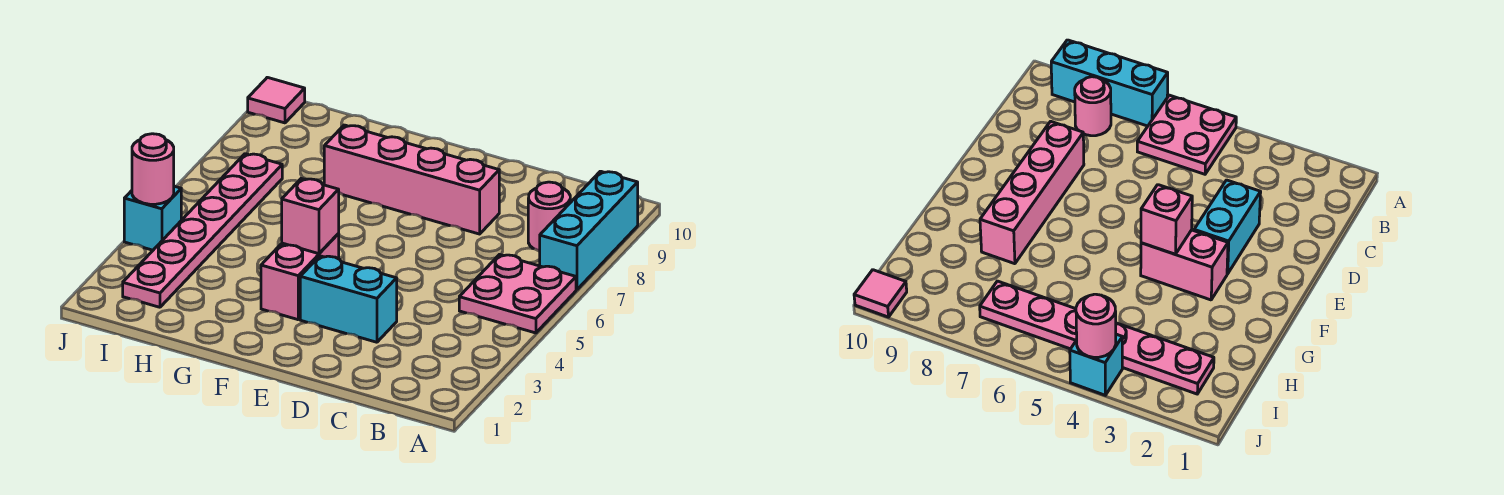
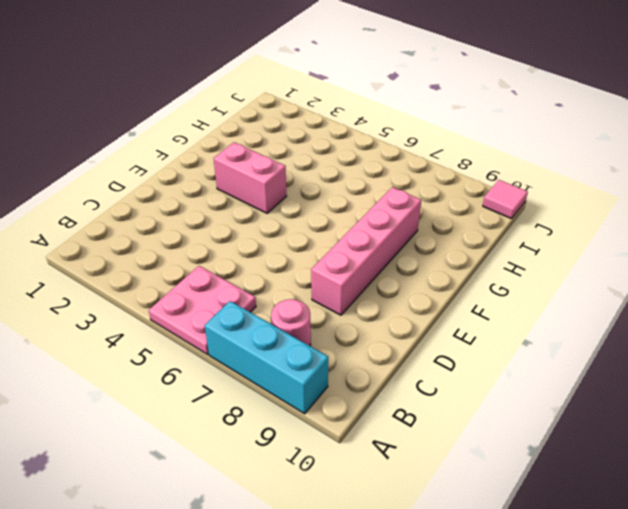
none -> cyan 1x2 brick [300,256,397,342]
none -> pink 1x6 plate [123,154,282,307]

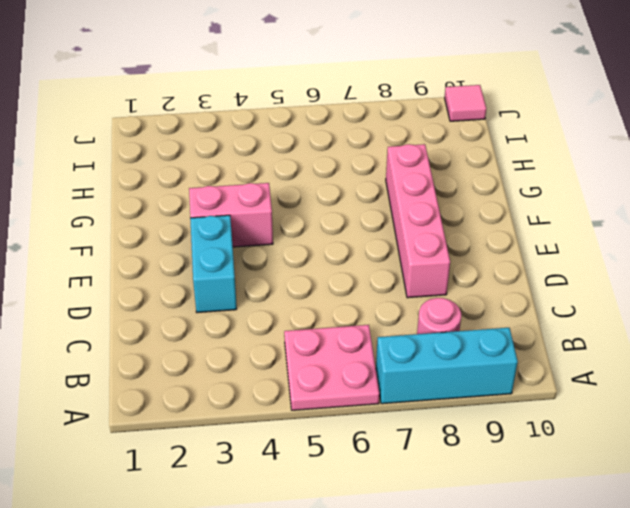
none -> pink 1x6 plate [123,154,282,307]
none -> cyan 1x1 brick [124,186,181,250]

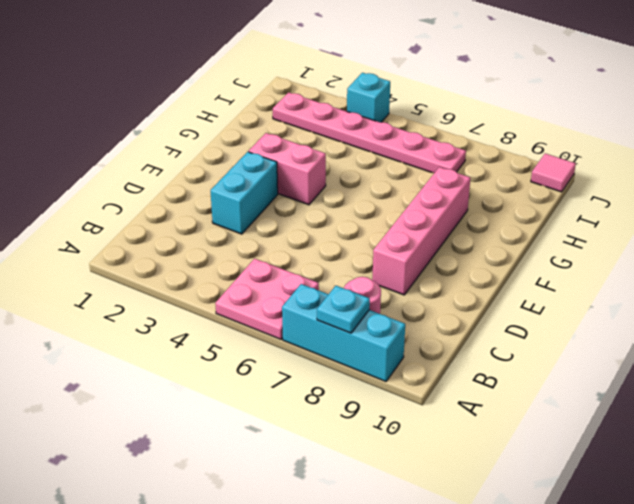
cyan 1x1 plate [317,286,370,333] -> none
none -> pink 1x1 brick [282,179,339,254]
none -> pink 1x1 round brick [132,134,174,204]

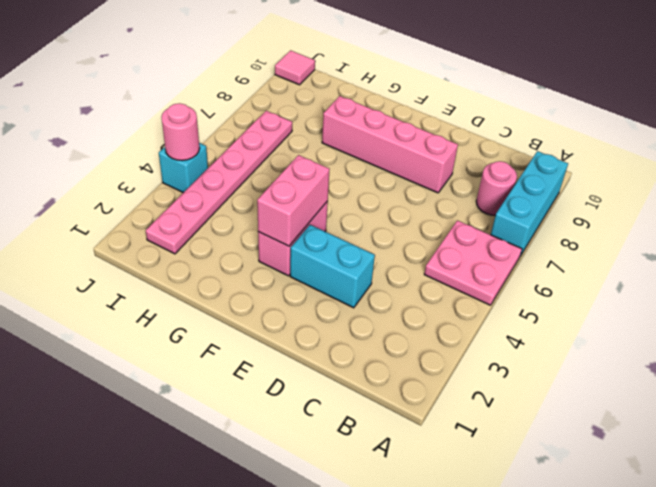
pink 1x2 brick [257,155,330,246] -> pink 1x1 brick [282,179,339,254]

